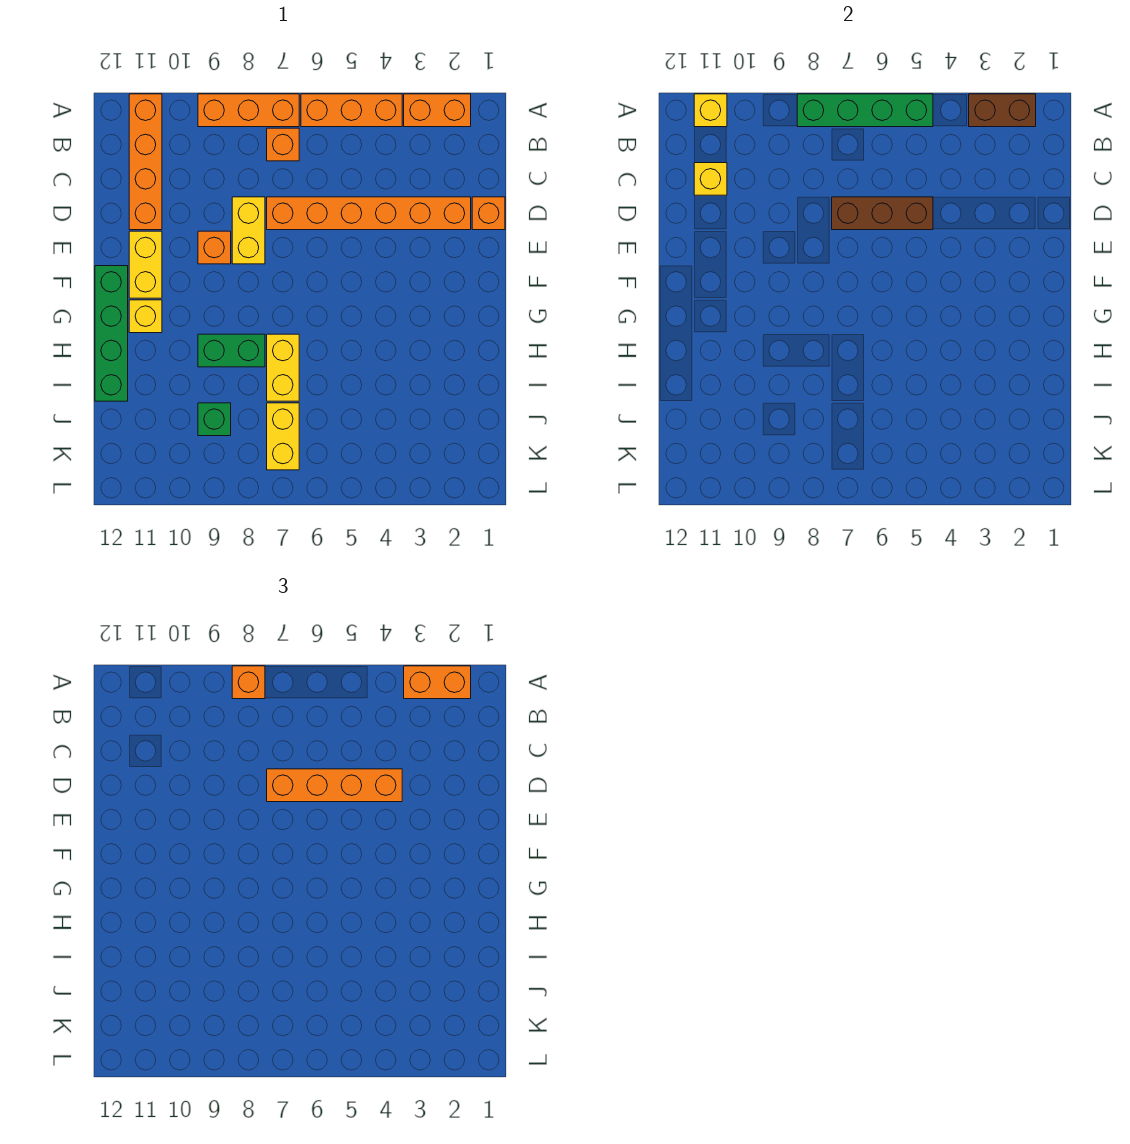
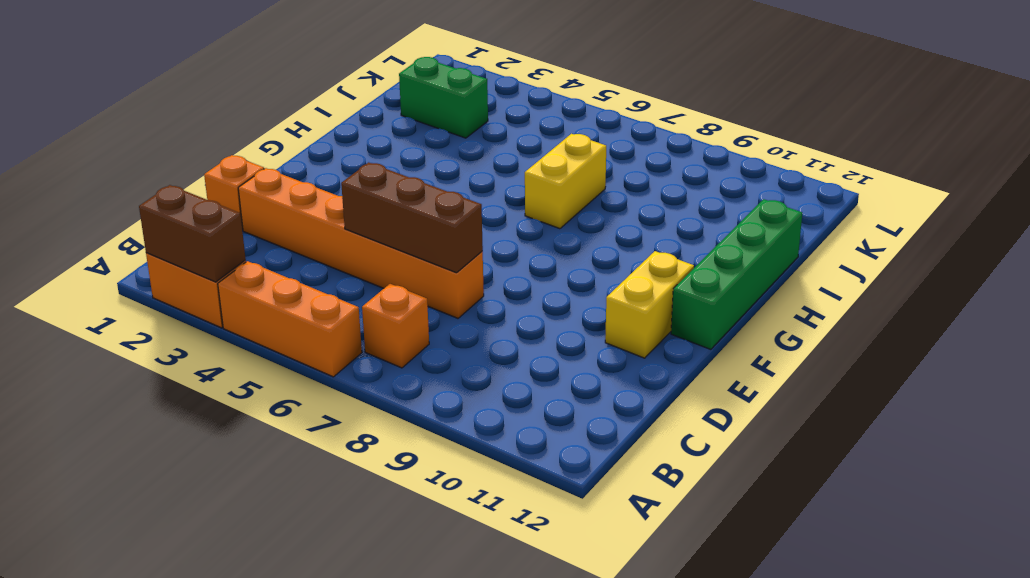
green 1x2 brick [399,57,488,138] -> green 1x2 brick moved to [198,334,265,367]
none -> orange 1x3 brick [198,94,299,127]
none -> orange 1x4 brick [129,94,162,230]
none -> yellow 1x2 brick [232,197,265,264]

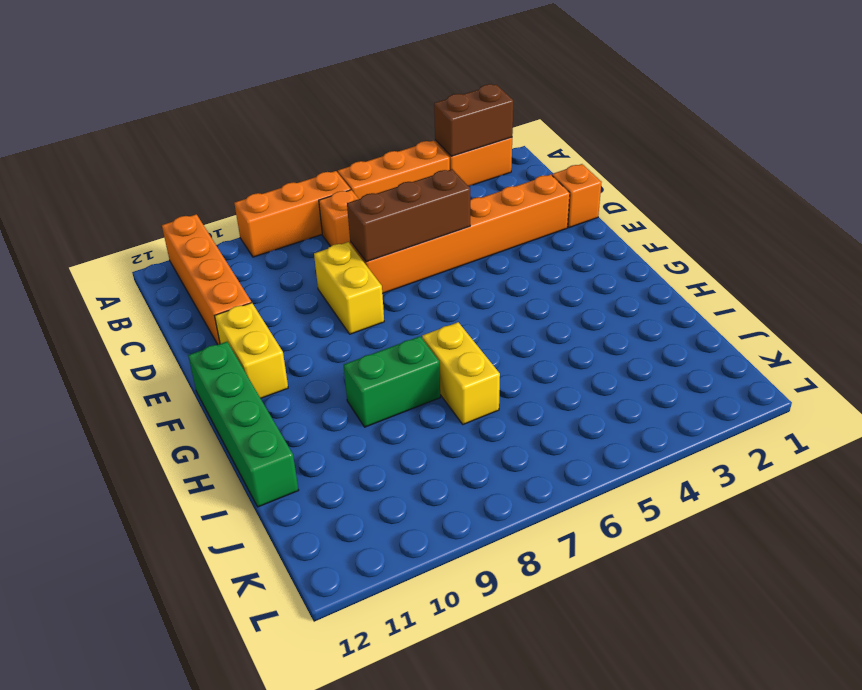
none -> orange 1x1 brick [198,231,231,264]
none -> yellow 1x1 brick [129,300,162,333]
none -> yellow 1x2 brick [267,403,299,470]

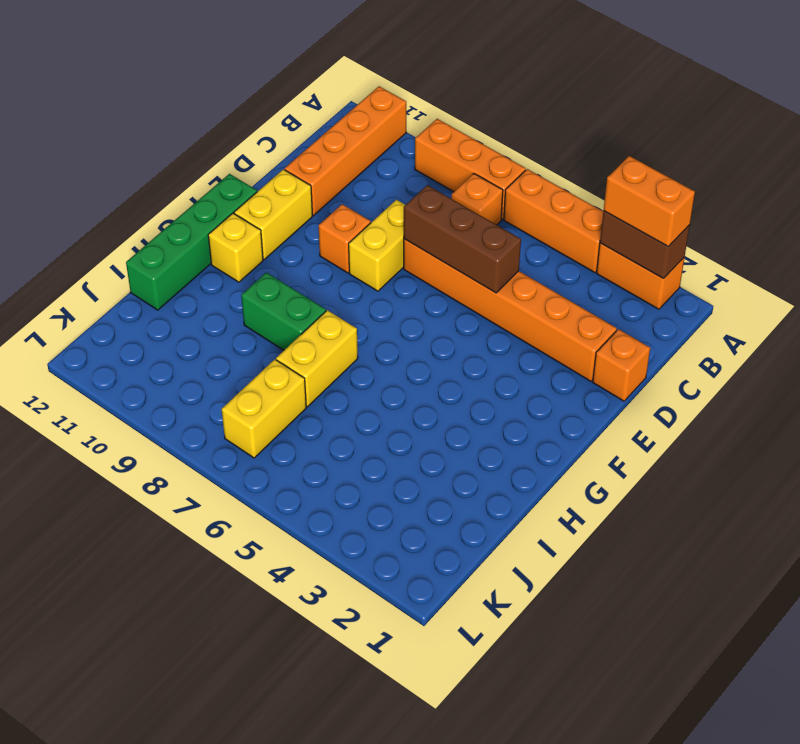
none -> green 1x1 brick [198,403,231,436]
none -> green 1x4 brick [797,94,933,127]
none -> yellow 1x1 brick [694,94,727,127]

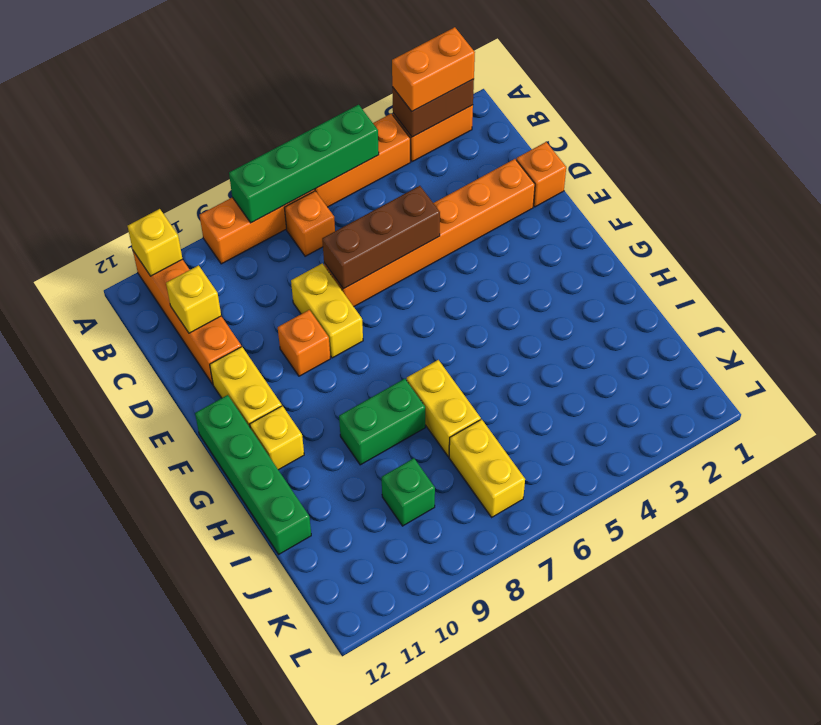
none -> orange 1x1 brick [232,666,265,699]
none -> orange 1x4 brick [267,769,402,802]

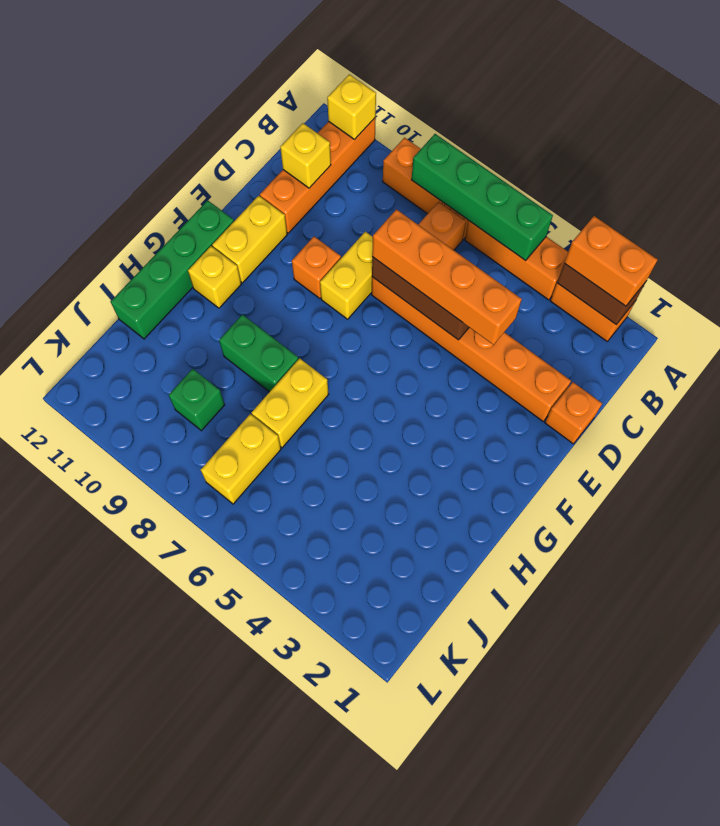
none -> orange 1x1 brick [232,666,265,699]

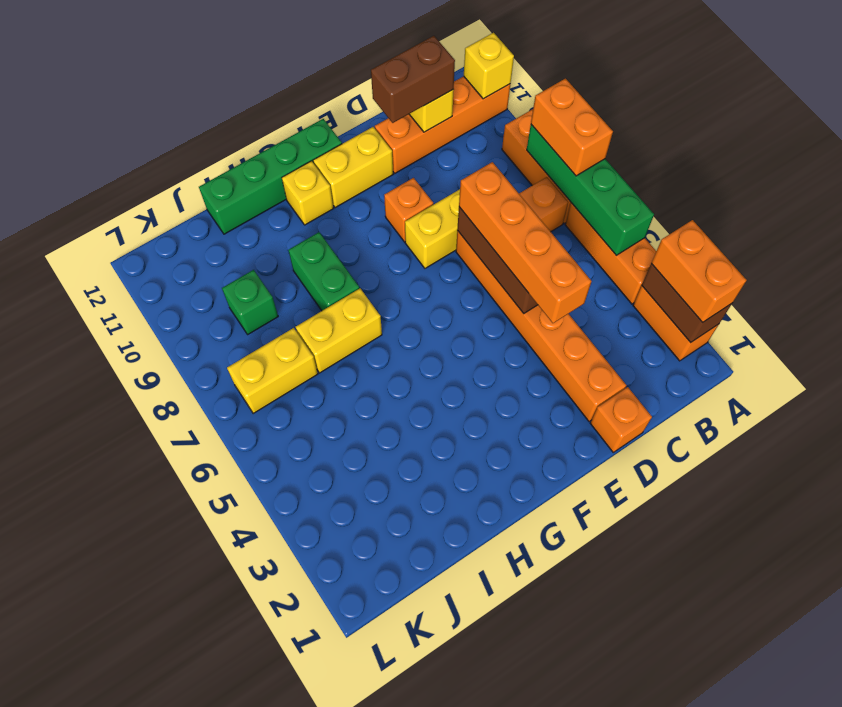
orange 1x2 brick [531,79,613,176] -> orange 1x1 brick [232,666,265,699]
brown 1x2 brick [371,36,455,123] -> none

